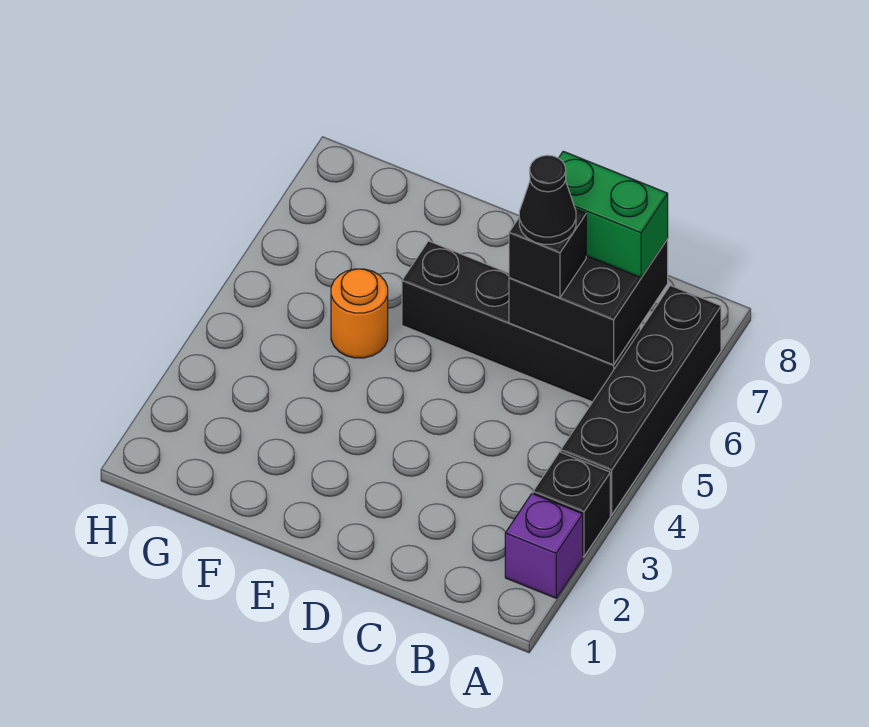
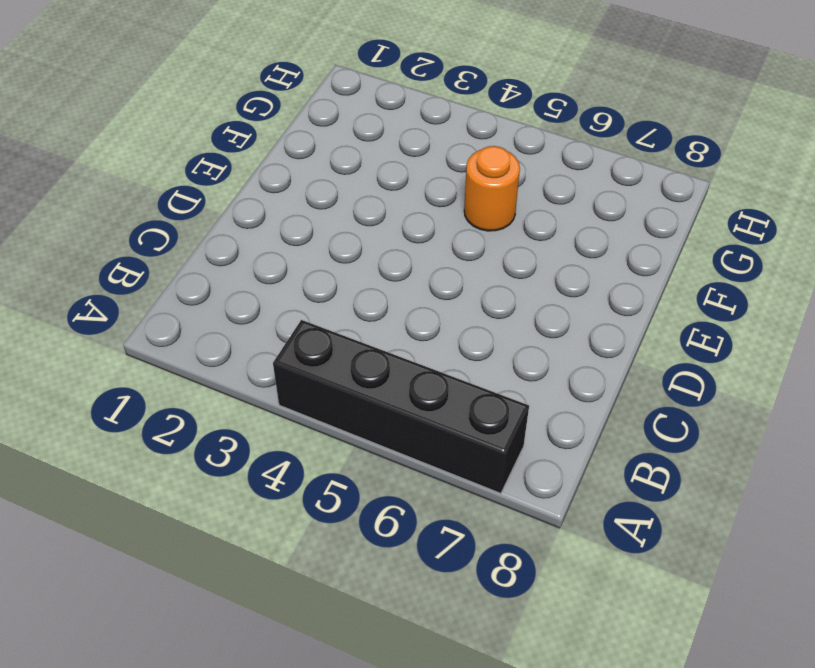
none -> purple 1x1 brick [505,494,583,598]
none -> black 1x1 brick [533,452,610,557]

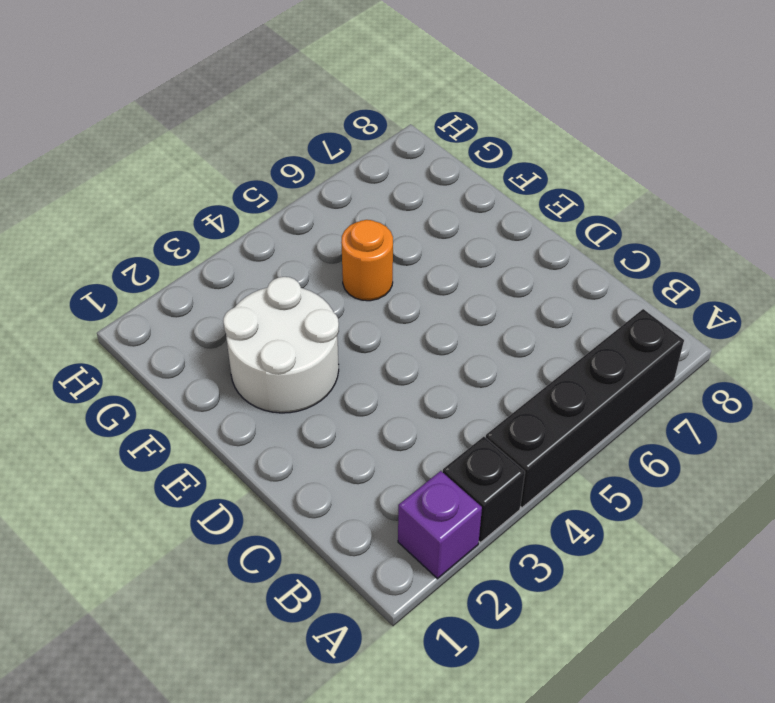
white 2x2 round brick [223,277,339,413] -> none
none -> black 1x4 brick [402,241,640,402]
none -> black 2x2 brick [509,239,668,365]

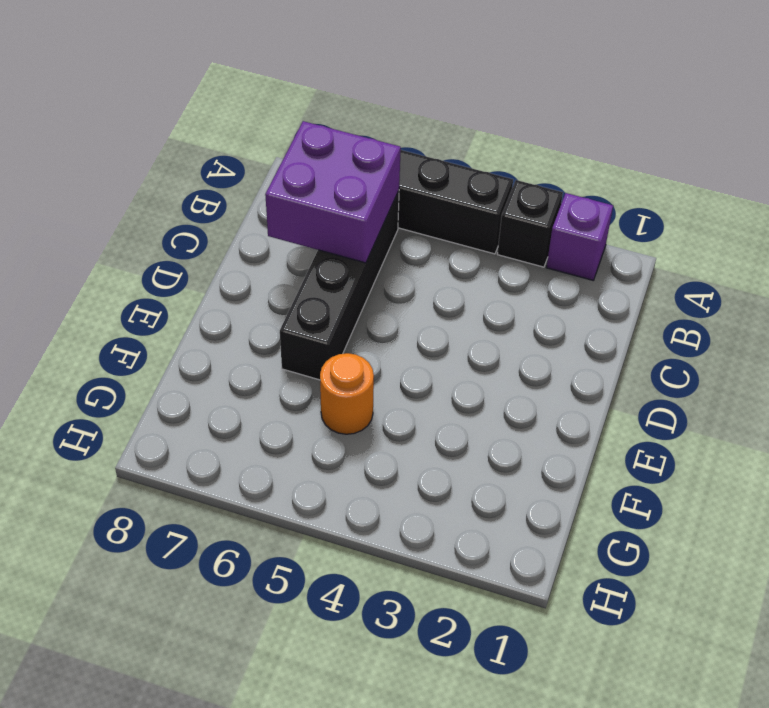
purple 2x2 brick [265,121,401,263] -> black 2x2 brick [509,239,668,365]
none -> green 1x2 brick [559,151,668,278]
none -> black 1x1 brick [509,209,586,298]

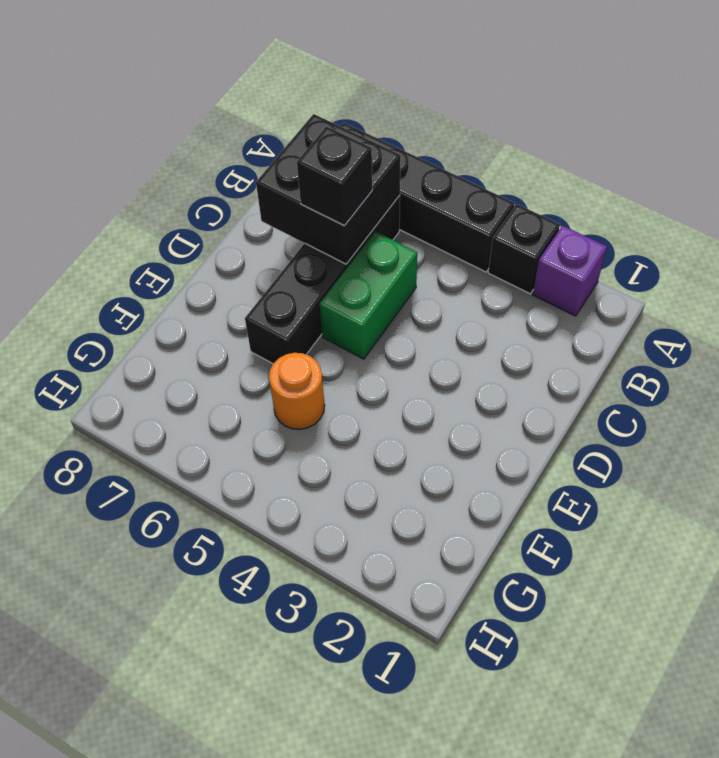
green 1x2 brick [320,231,417,359] -> green 1x2 brick moved to [559,151,668,278]
none -> black 1x1 cone [519,155,576,244]

